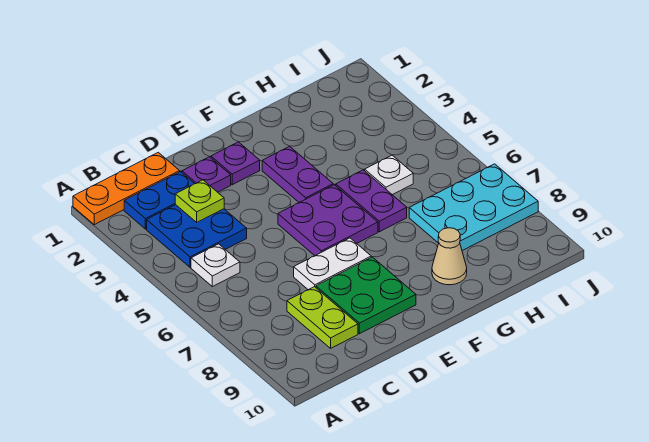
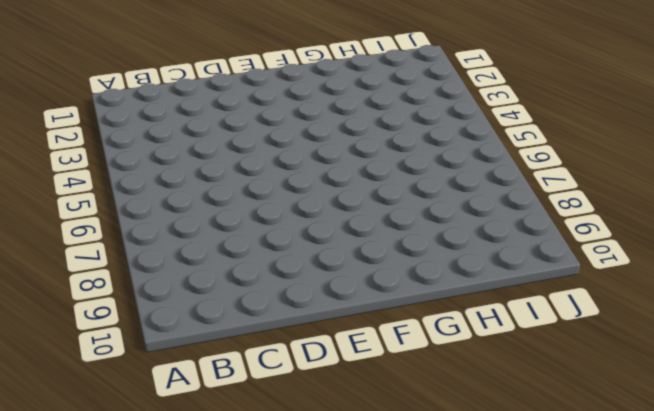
none -> orange 1x3 plate [73,152,180,225]
none -> blue 1x2 plate [124,172,195,229]
none -> blue 2x2 plate [147,205,247,267]

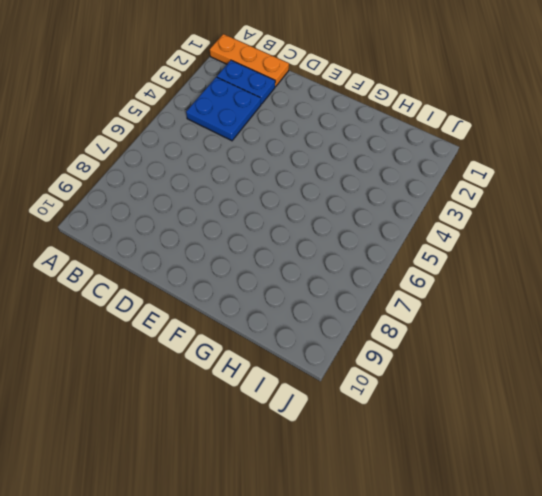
none -> white 1x1 plate [191,244,240,287]
none -> lime 1x2 plate [287,287,358,348]
none -> purple 1x1 plate [182,157,231,192]

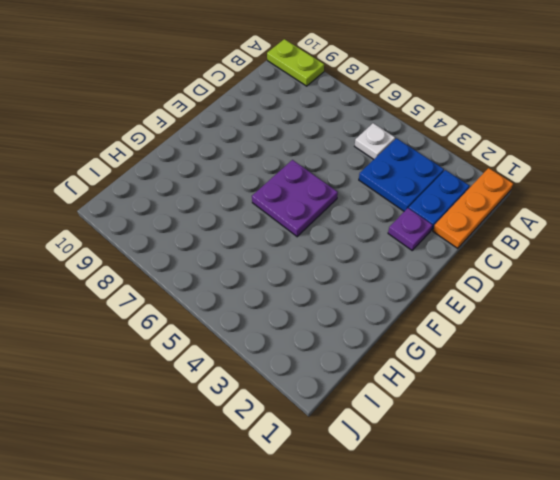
lime 1x2 plate [267,39,324,86] -> lime 1x2 plate moved to [287,287,358,348]
none -> white 1x2 plate [294,238,371,290]
none -> green 2x2 plate [316,257,416,334]
none -> purple 1x1 plate [211,142,260,185]

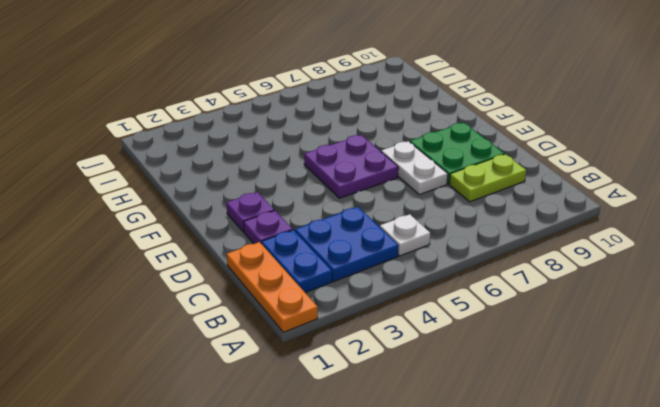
none -> purple 1x2 plate [262,146,333,202]
none -> purple 1x2 plate [336,170,407,232]
none -> tan 1x1 cone [432,228,467,285]

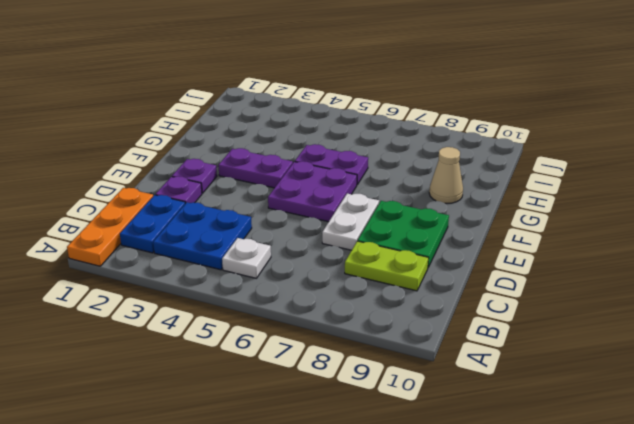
none -> white 1x1 plate [365,155,413,195]
none -> cyan 2x3 plate [409,164,538,251]
none -> lime 1x1 plate [175,180,224,222]

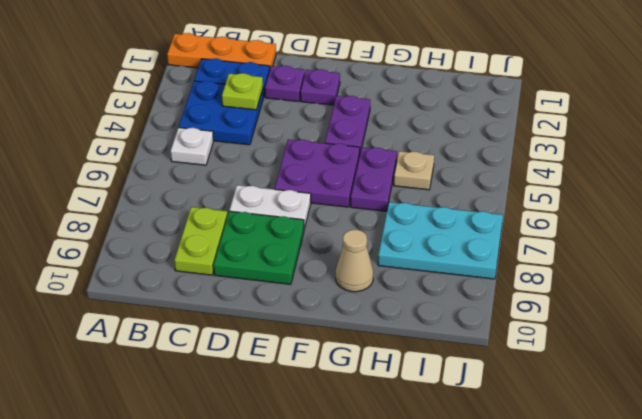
tan 1x1 plate [394,151,434,190] -> white 1x1 plate [365,155,413,195]

